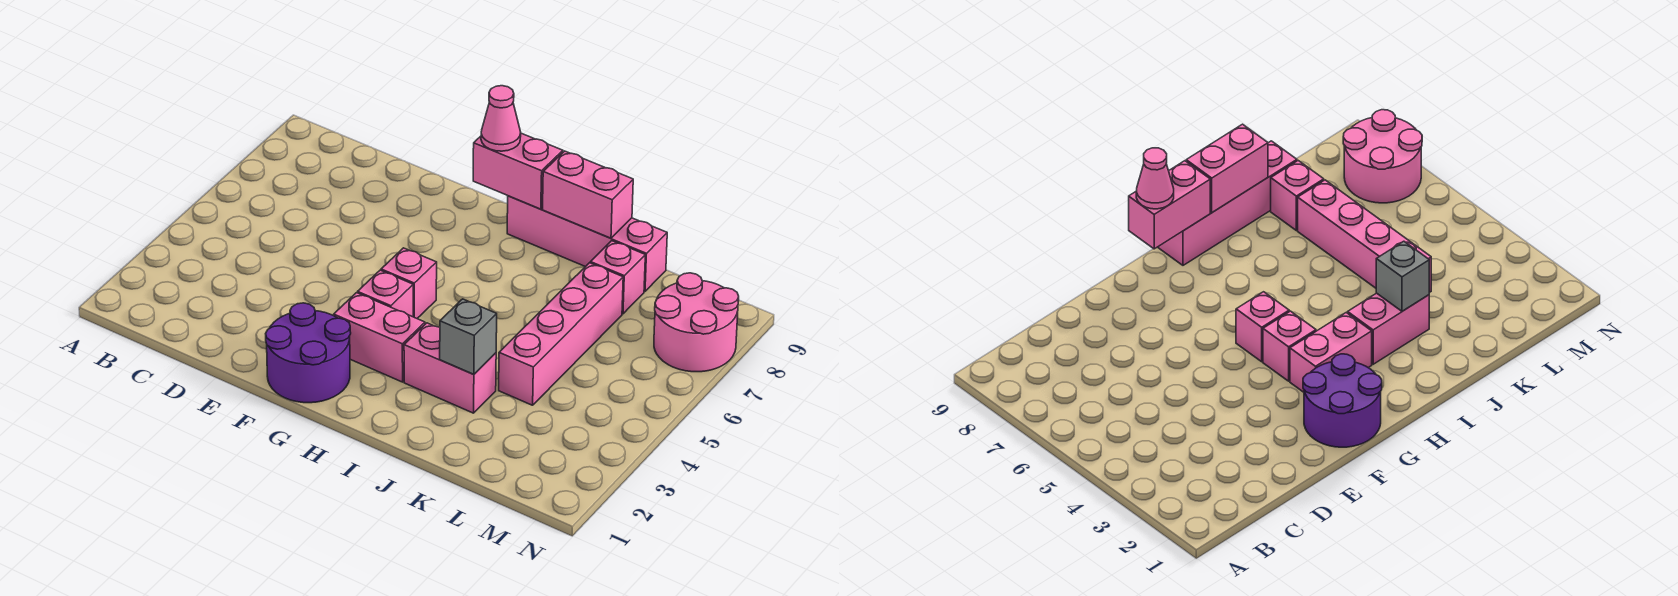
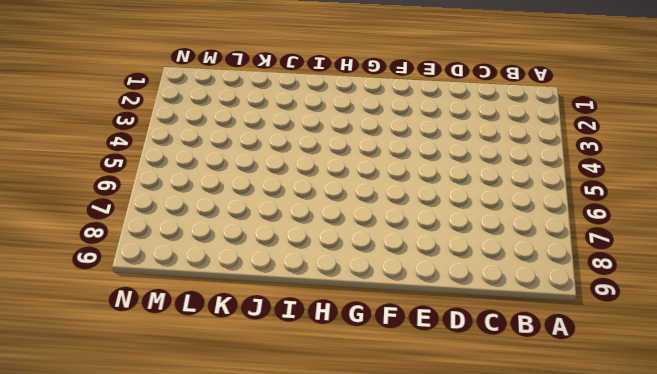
none -> purple 2x2 round brick [266,303,351,403]
none -> pink 1x2 brick [334,293,425,382]
none -> pink 1x1 brick [358,270,413,317]

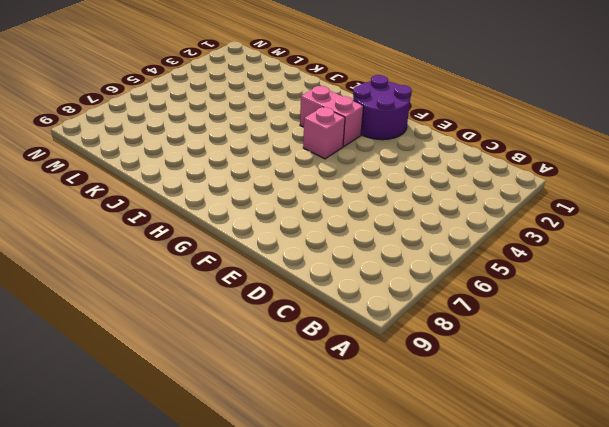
none -> pink 1x1 brick [381,248,437,318]
none -> pink 1x4 brick [507,196,667,291]
none -> pink 1x2 brick [404,323,496,413]

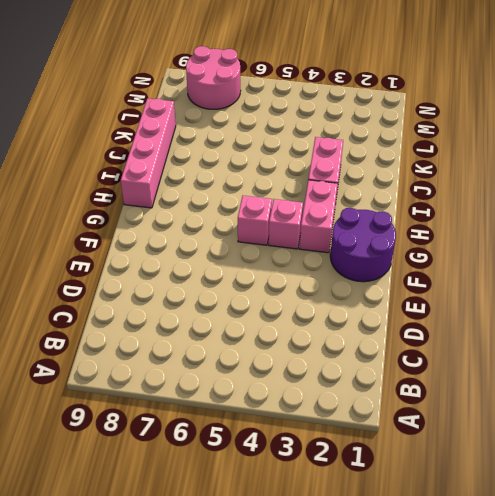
none -> pink 1x4 brick [499,263,623,405]
none -> pink 1x1 brick [590,241,645,314]
none -> pink 1x2 brick [473,133,563,209]

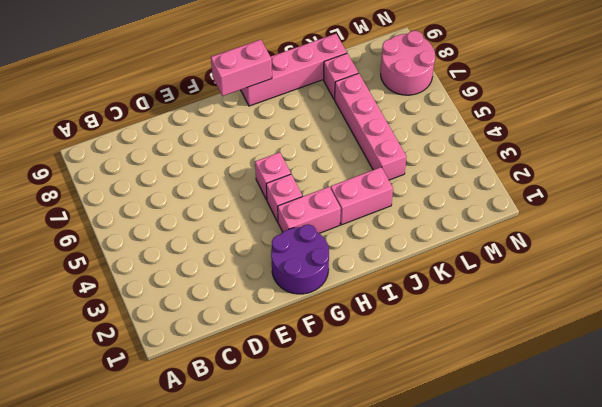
none -> pink 1x2 brick [543,151,633,238]
none -> grey 1x1 brick [440,299,497,375]
none -> pink 1x1 cone [481,86,521,151]

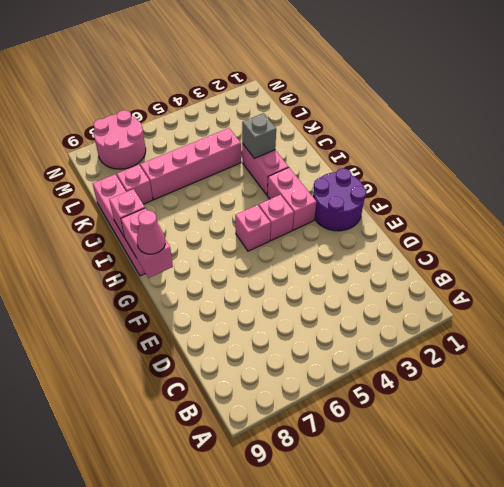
pink 1x1 brick [109,189,145,237] -> pink 1x2 brick [543,151,633,238]

